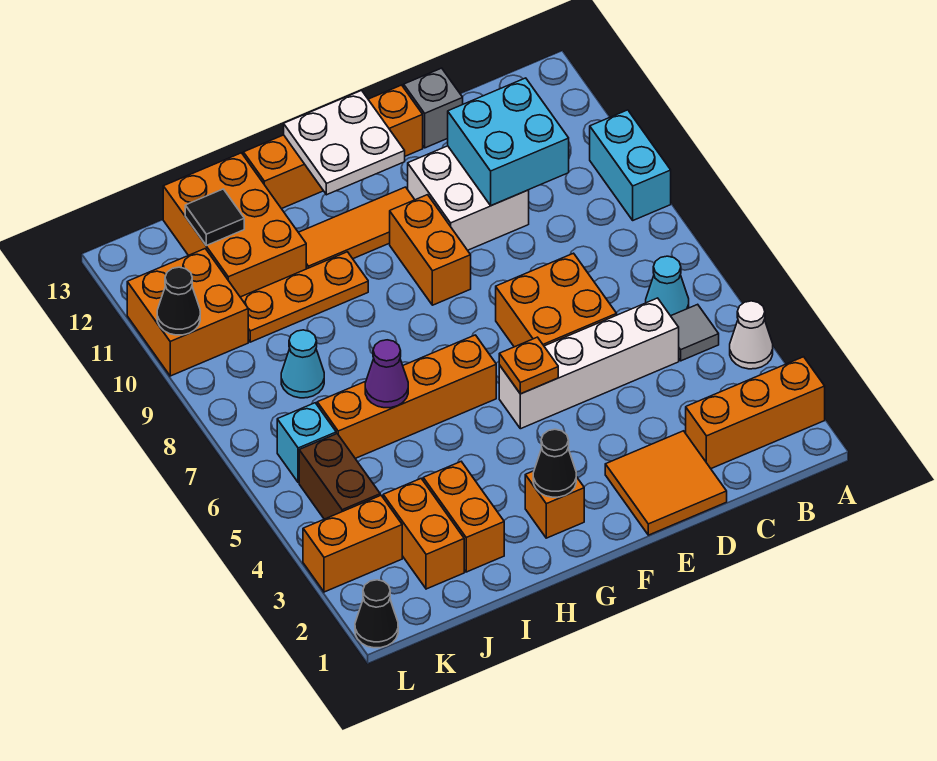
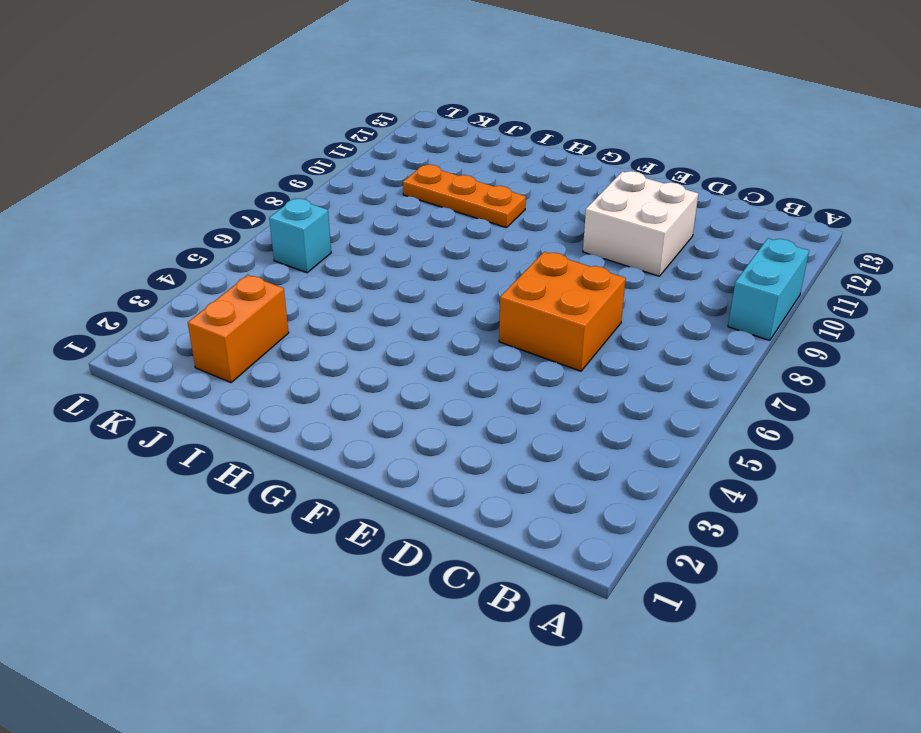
none -> orange 1x3 brick [686,357,825,469]
none -> white 1x1 cone [730,301,773,369]
none -> grey 1x1 tile [671,304,719,361]
none -> cyan 1x1 cone [646,256,689,316]

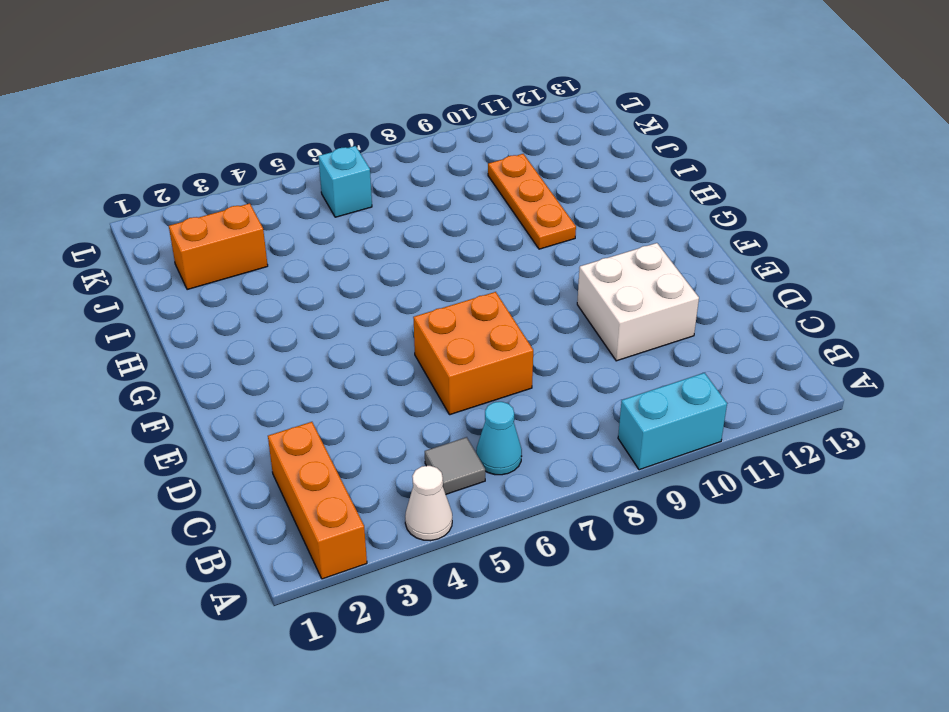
none -> white 1x4 brick [499,298,679,429]
none -> orange 2x2 tile [605,431,727,535]
none -> grey 1x1 brick [404,68,463,148]
none -> orange 1x4 brick [243,85,423,209]

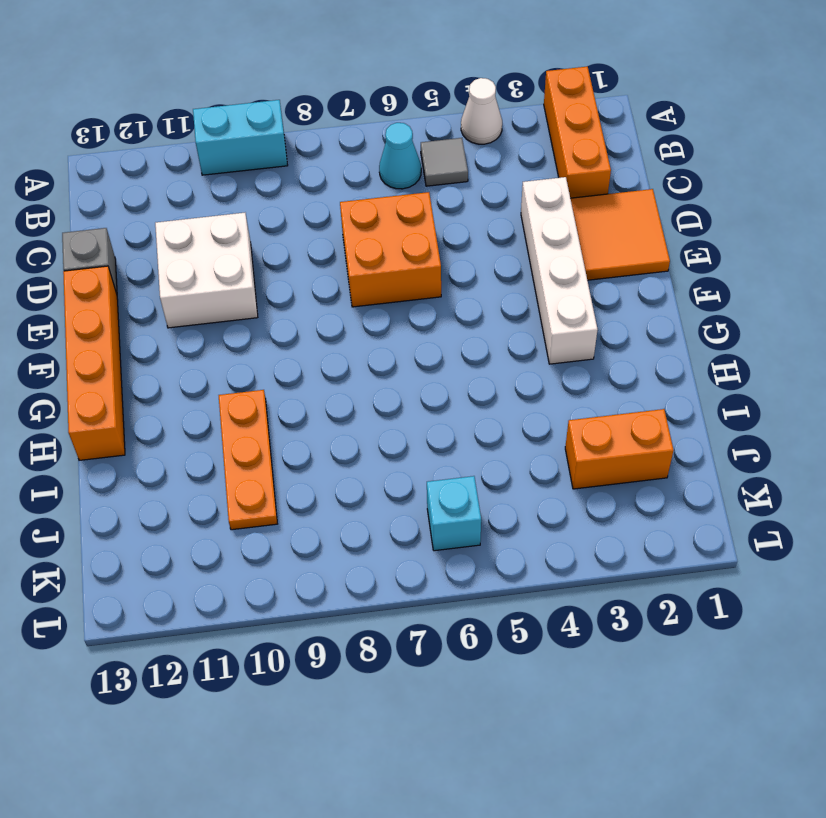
white 1x4 brick [521,177,598,364] -> white 1x4 brick moved to [499,298,679,429]
none -> orange 1x2 brick [390,195,471,305]
none -> orange 1x3 tile [298,187,415,269]
none -> orange 1x1 brick [525,471,584,538]
none -> orange 1x4 brick [317,335,496,458]

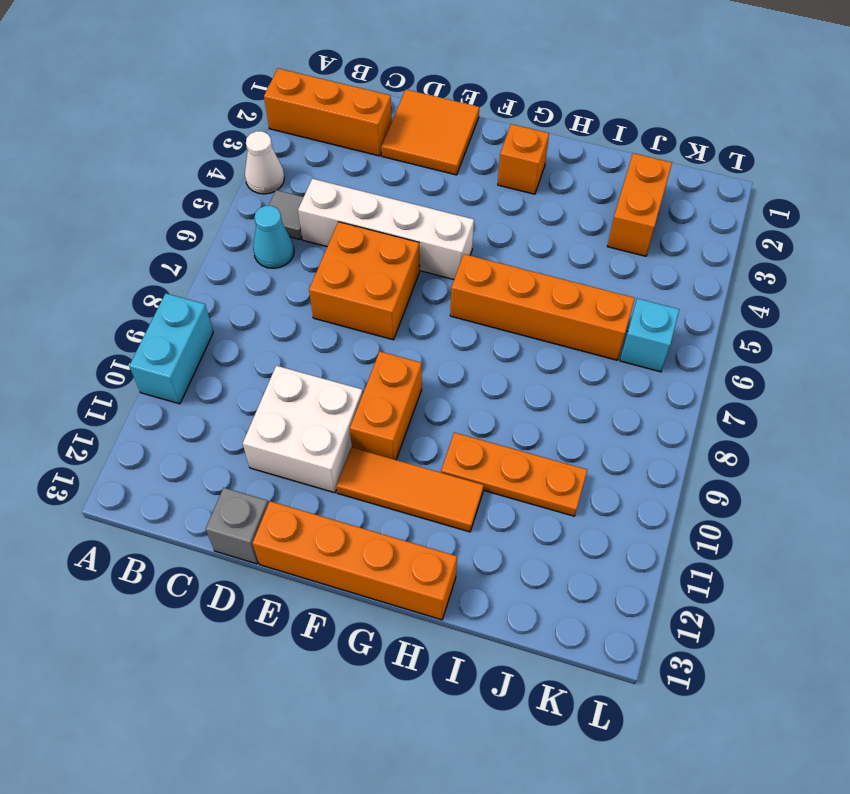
none -> orange 1x2 brick [423,462,504,572]
none -> orange 2x3 brick [163,153,306,297]
none -> cyan 1x1 cone [281,330,324,398]
none -> orange 1x2 brick [303,495,402,592]

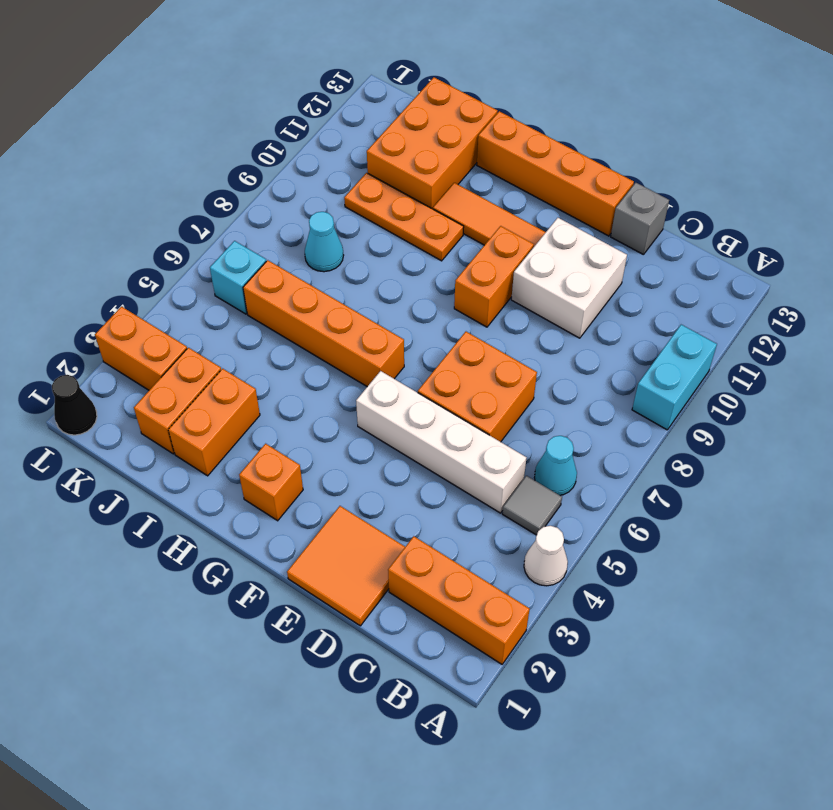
none -> brown 1x2 brick [299,434,380,519]
none -> orange 2x2 brick [127,249,248,376]
none -> cyan 2x2 brick [448,78,569,206]
none -> orange 1x1 plate [499,337,558,394]

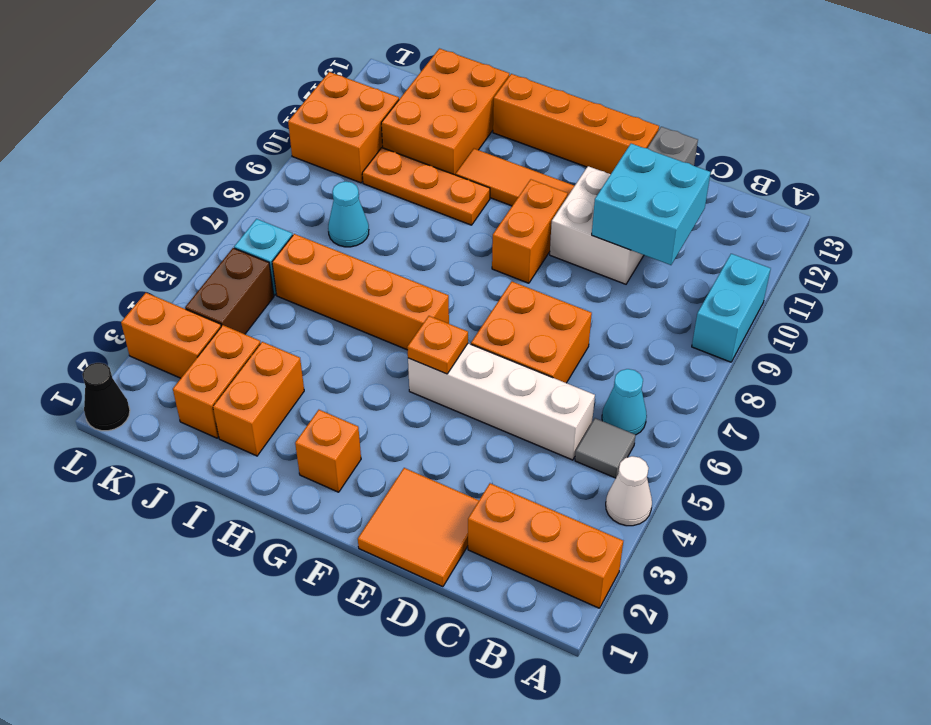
none -> white 2x2 plate [284,90,405,195]
none -> black 1x1 cone [533,429,576,497]
none -> purple 1x1 cone [365,340,408,408]
none -> black 1x1 tile [185,189,244,245]

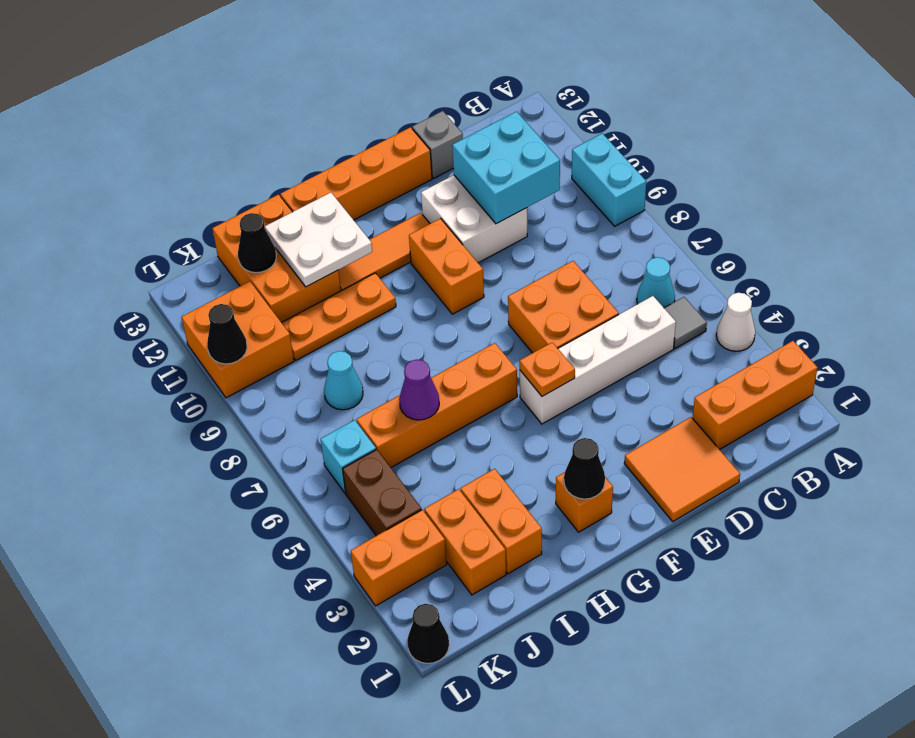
white 2x2 plate [265,193,372,287] -> white 2x2 plate moved to [284,90,405,195]
black 1x1 cone [238,213,276,273] -> black 1x1 tile [185,189,244,245]

